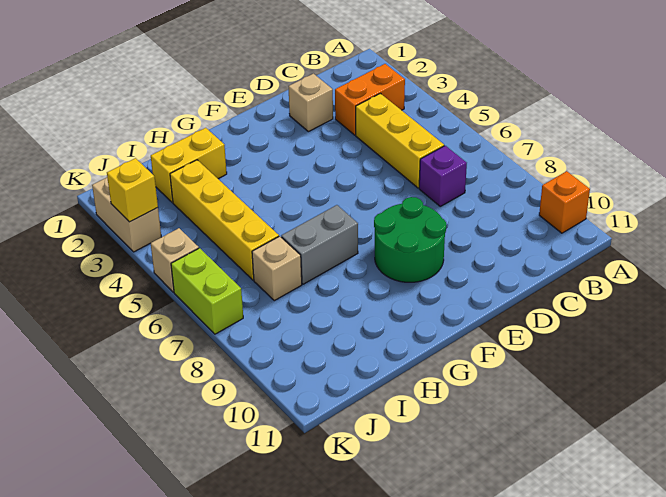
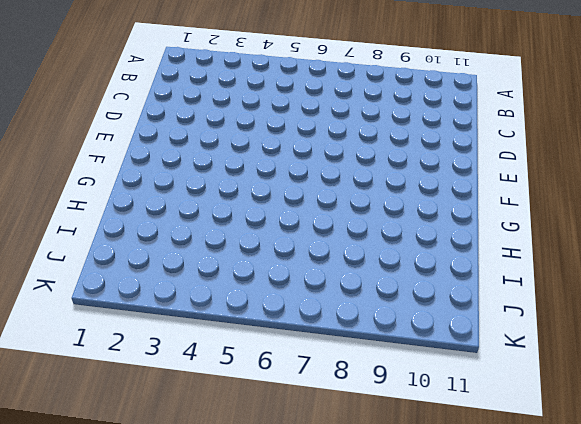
none -> orange 1x1 brick [539,171,590,233]
none -> orange 1x2 brick [335,64,405,135]
none -> yellow 1x3 brick [356,93,444,188]

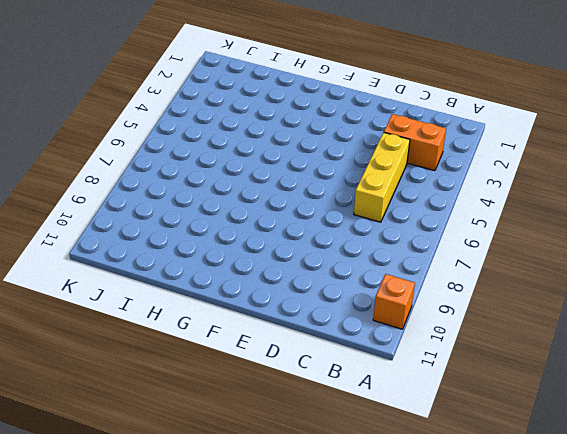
none -> purple 1x1 brick [419,146,467,206]
none -> tan 1x1 brick [288,74,333,132]
none -> green 2x2 round brick [374,197,446,282]

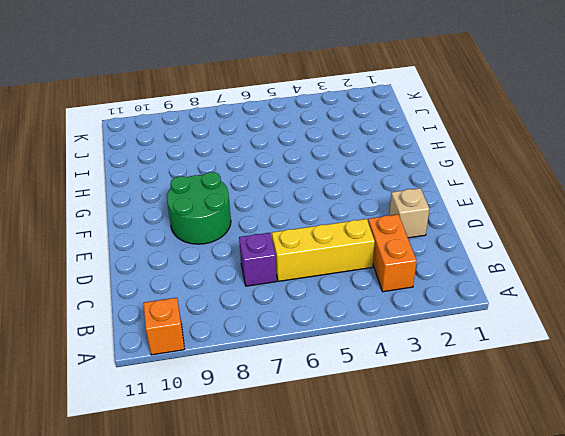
none -> grey 1x2 brick [281,205,358,284]
none -> yellow 1x2 brick [151,128,227,203]
none -> yellow 1x4 brick [170,160,279,280]

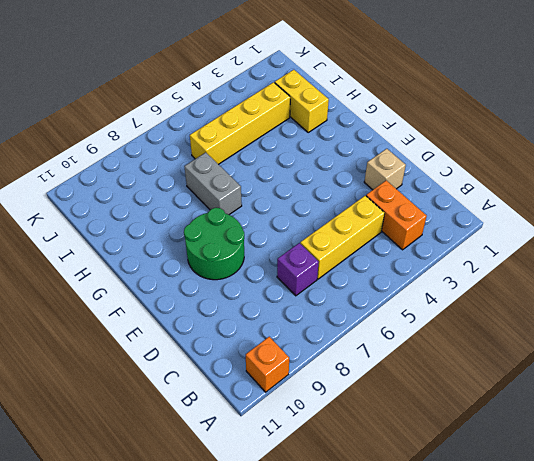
none -> tan 1x1 brick [252,236,302,301]
none -> tan 1x2 brick [92,177,161,252]
none -> tan 1x1 brick [151,228,199,292]

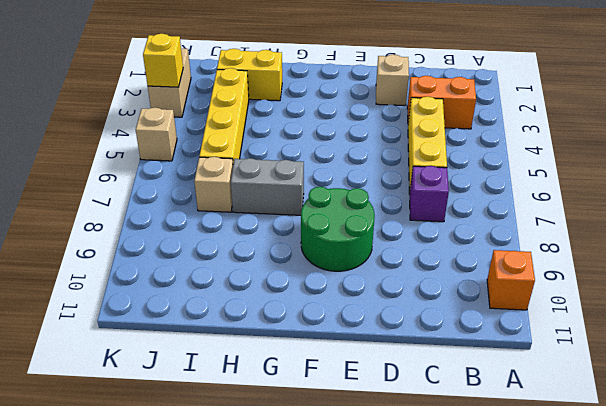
none -> lime 1x2 brick [171,248,243,334]

